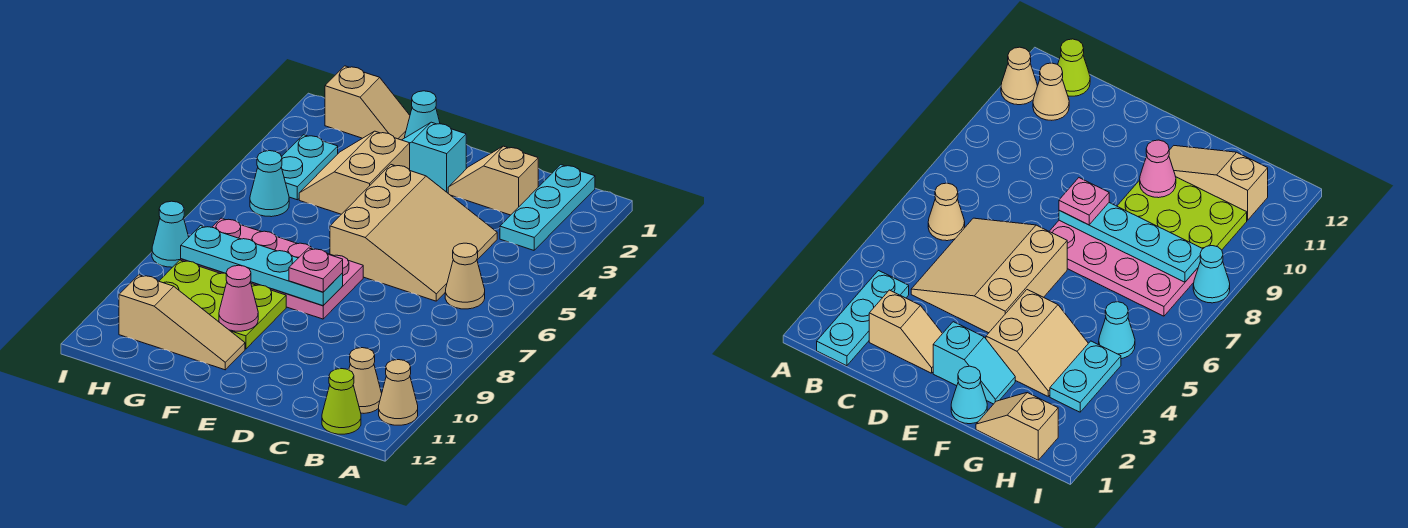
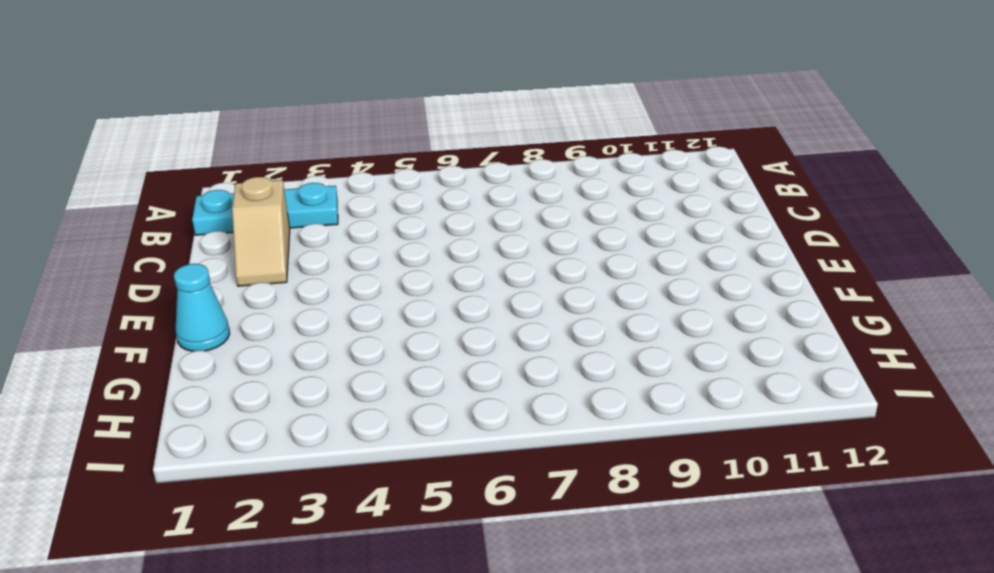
none -> tan 1x1 cone [379,360,418,425]
none -> tan 1x1 cone [445,243,485,309]
none -> tan 1x1 cone [349,348,382,413]

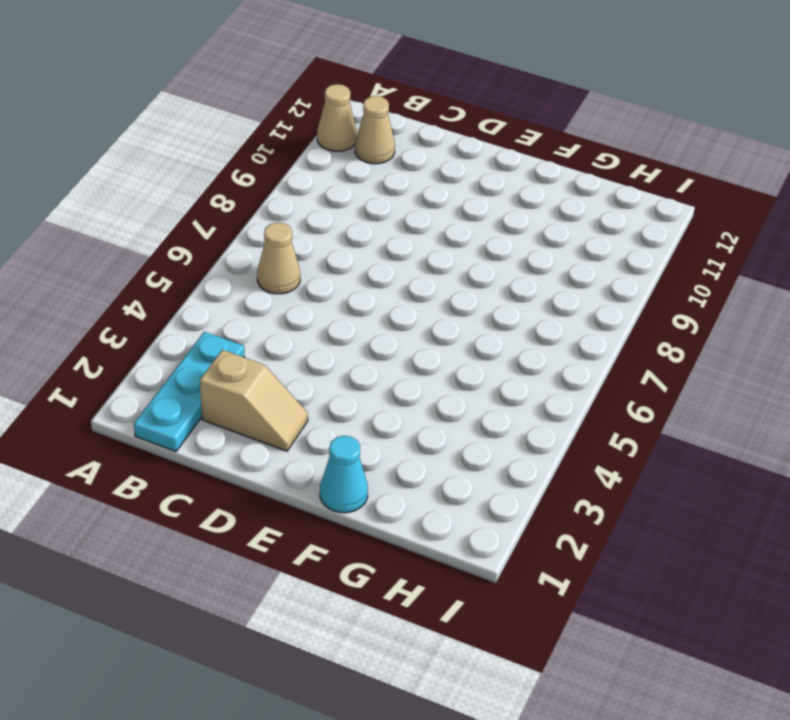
none -> lime 1x1 cone [322,369,361,434]
none -> tan 3x3 slope [330,165,497,301]
none -> cyan 1x2 slope [402,122,466,193]

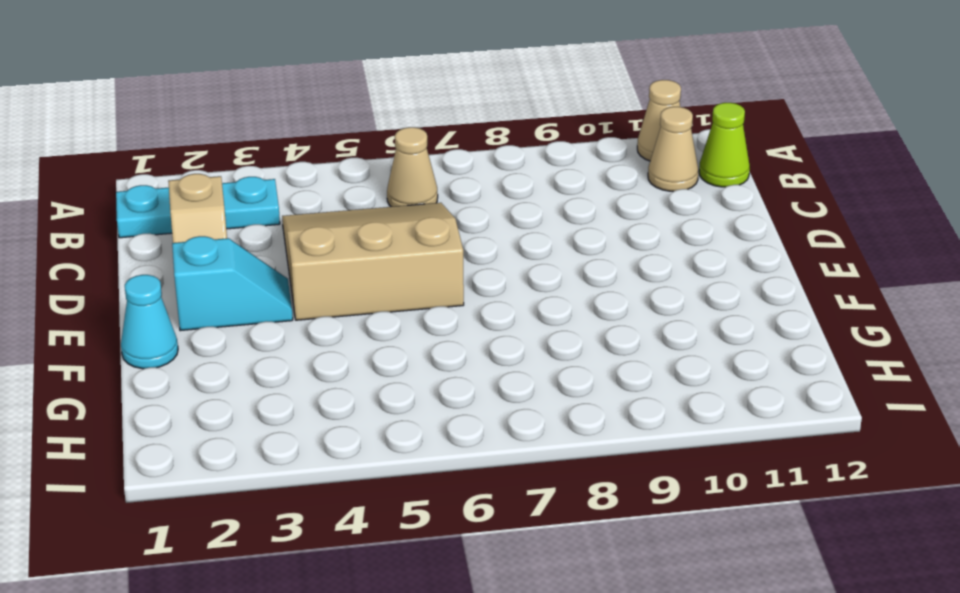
cyan 1x2 slope [172,236,293,331] -> cyan 1x2 slope turned to [402,122,466,193]
none -> pink 2x4 plate [181,218,363,319]
none -> tan 2x2 slope [299,131,410,214]
none -> lime 2x3 plate [159,260,286,349]

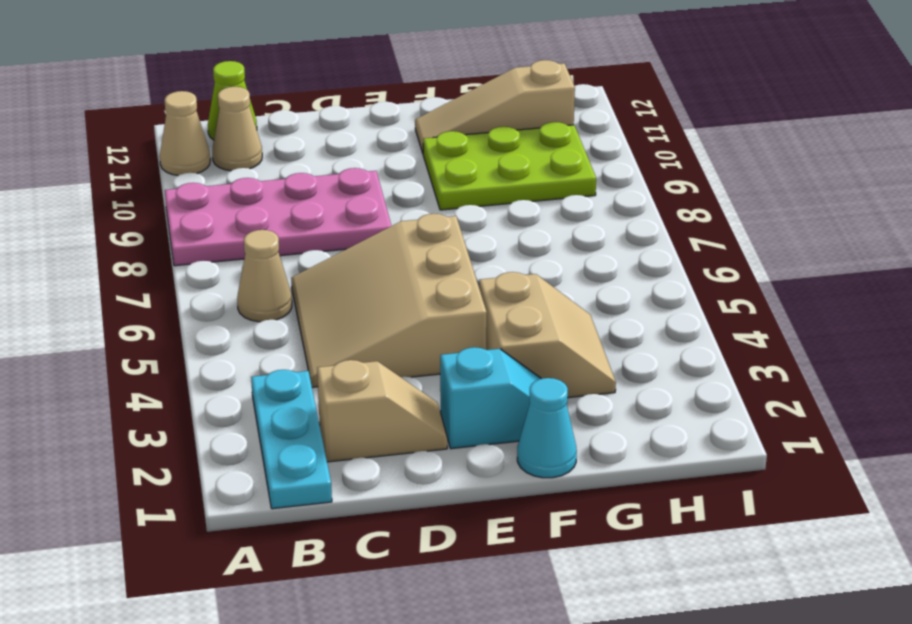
pink 2x4 plate [165,168,391,266] -> pink 2x4 plate moved to [181,218,363,319]
none -> tan 1x2 slope [325,66,410,140]
none -> cyan 1x2 plate [281,135,338,200]
none -> cyan 1x1 cone [250,151,289,217]

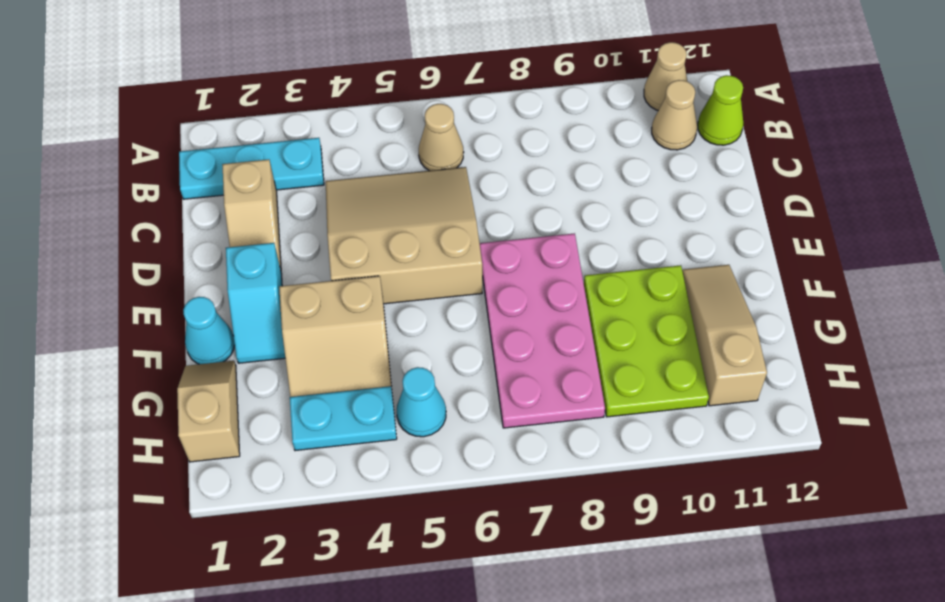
none -> cyan 1x1 cone [152,201,189,267]
none -> cyan 1x4 plate [181,226,343,306]
none -> pink 1x1 cone [219,265,258,331]

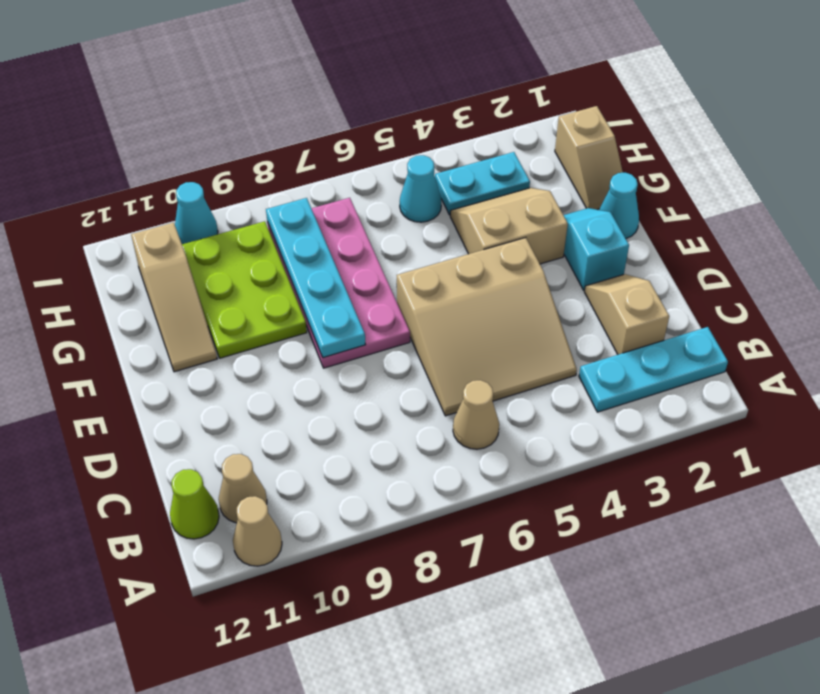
cyan 1x1 cone [175,182,218,244] -> cyan 1x1 cone moved to [152,201,189,267]
none -> pink 1x1 cone [219,265,258,331]
none -> pink 1x1 plate [289,248,343,292]

